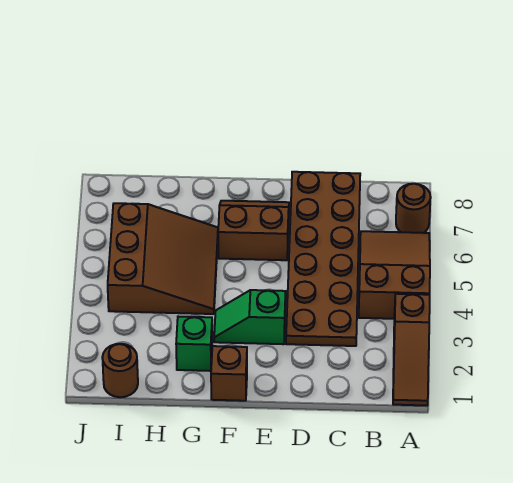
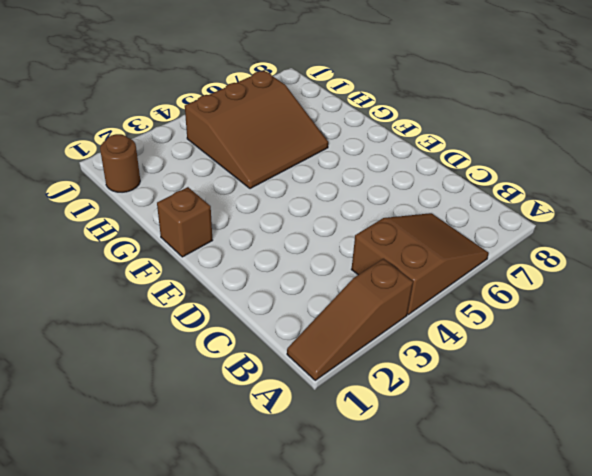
none -> brown 1x1 round brick [396,184,431,233]
none -> brown 2x6 plate [286,172,360,346]

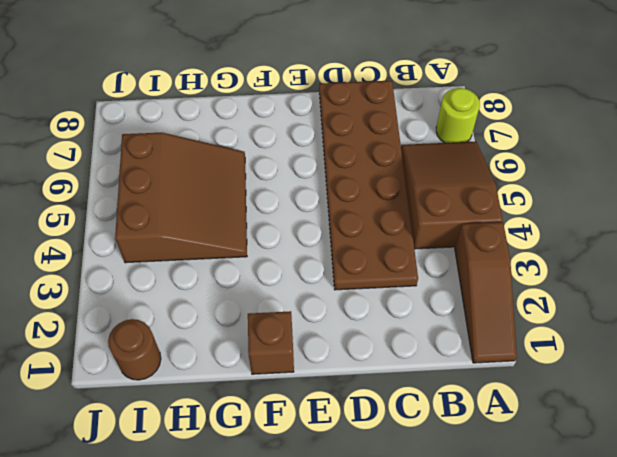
lime 1x1 round brick [436,88,480,143] -> brown 1x1 round brick [396,184,431,233]
none -> green 1x2 slope [214,290,286,344]
none -> brown 2x2 slope [218,201,289,260]

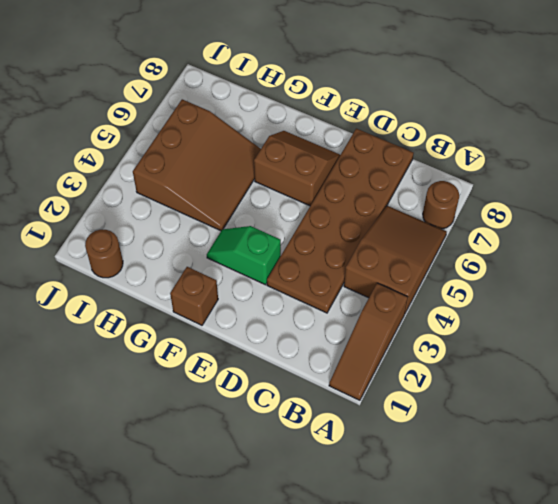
none -> green 1x1 brick [176,317,212,371]

